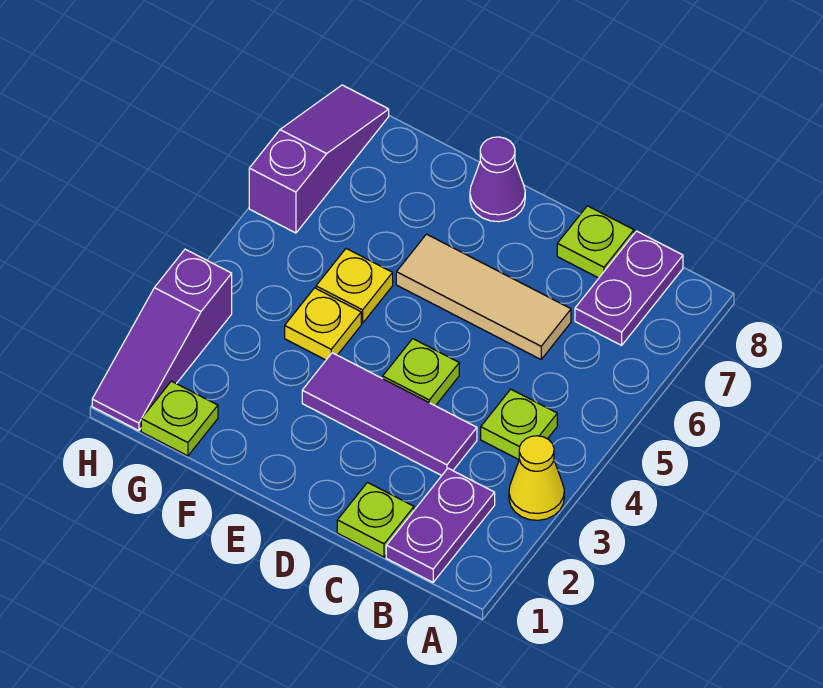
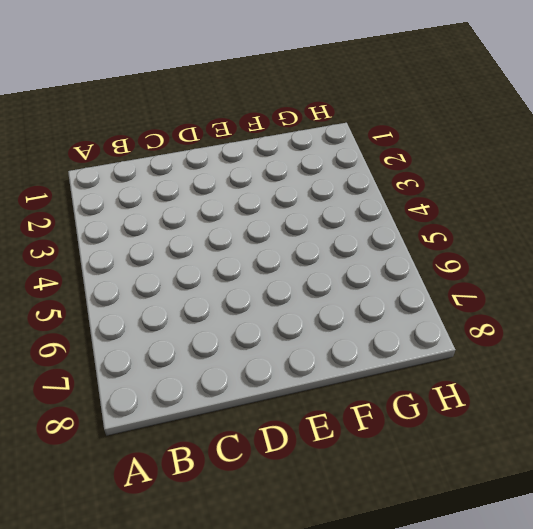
none -> yellow 1x1 cone [509,436,564,520]
none -> purple 1x2 plate [386,468,495,582]
none -> lime 1x1 plate [481,389,557,460]

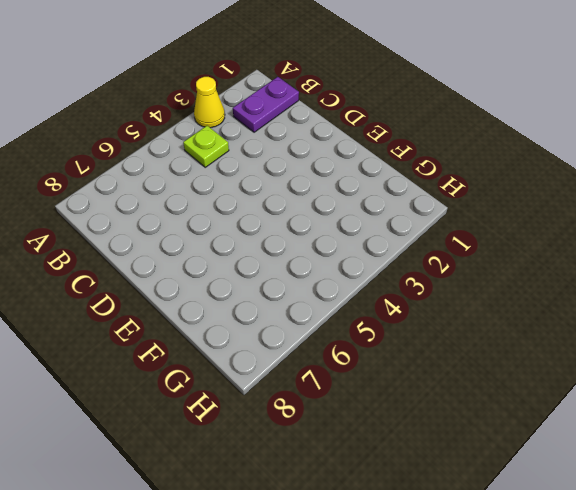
none -> purple 1x2 plate [575,231,683,345]
none -> lime 1x1 plate [337,483,414,557]
none -> purple 1x3 tile [302,353,477,476]

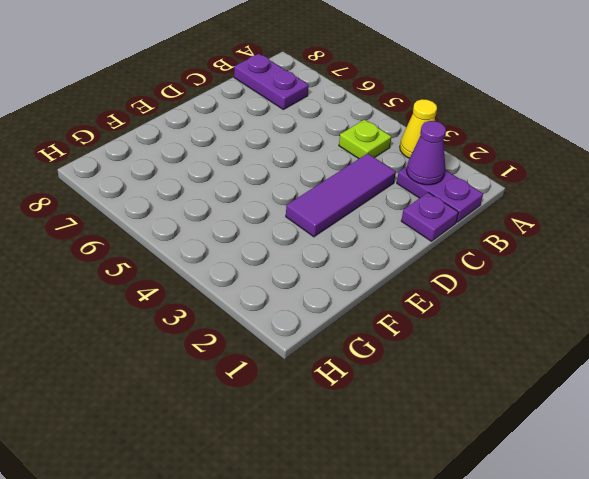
purple 1x1 cone [406,121,446,185] -> purple 1x1 cone moved to [470,137,525,222]
purple 1x1 plate [401,193,458,241] -> lime 1x1 plate [337,483,414,557]
none -> tan 1x3 tile [396,234,571,359]
none -> lime 1x1 plate [557,206,634,278]
none -> lime 1x1 plate [383,339,459,406]

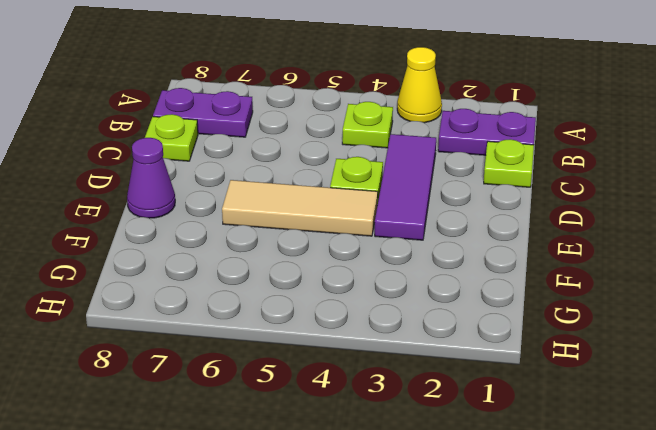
tan 1x3 tile [222,180,378,236] -> tan 1x3 tile turned to [396,234,571,359]
none -> yellow 1x1 plate [285,288,361,360]
none -> yellow 1x1 plate [316,249,393,323]
none -> lime 1x1 plate [141,381,218,456]

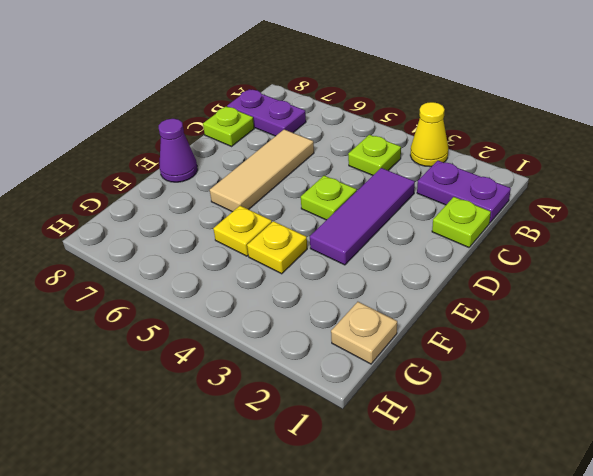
tan 1x1 plate [331,302,397,364] -> lime 1x1 plate [141,381,218,456]
none -> purple 1x3 slope [92,249,232,431]
none -> purple 1x3 slope [249,85,389,233]

